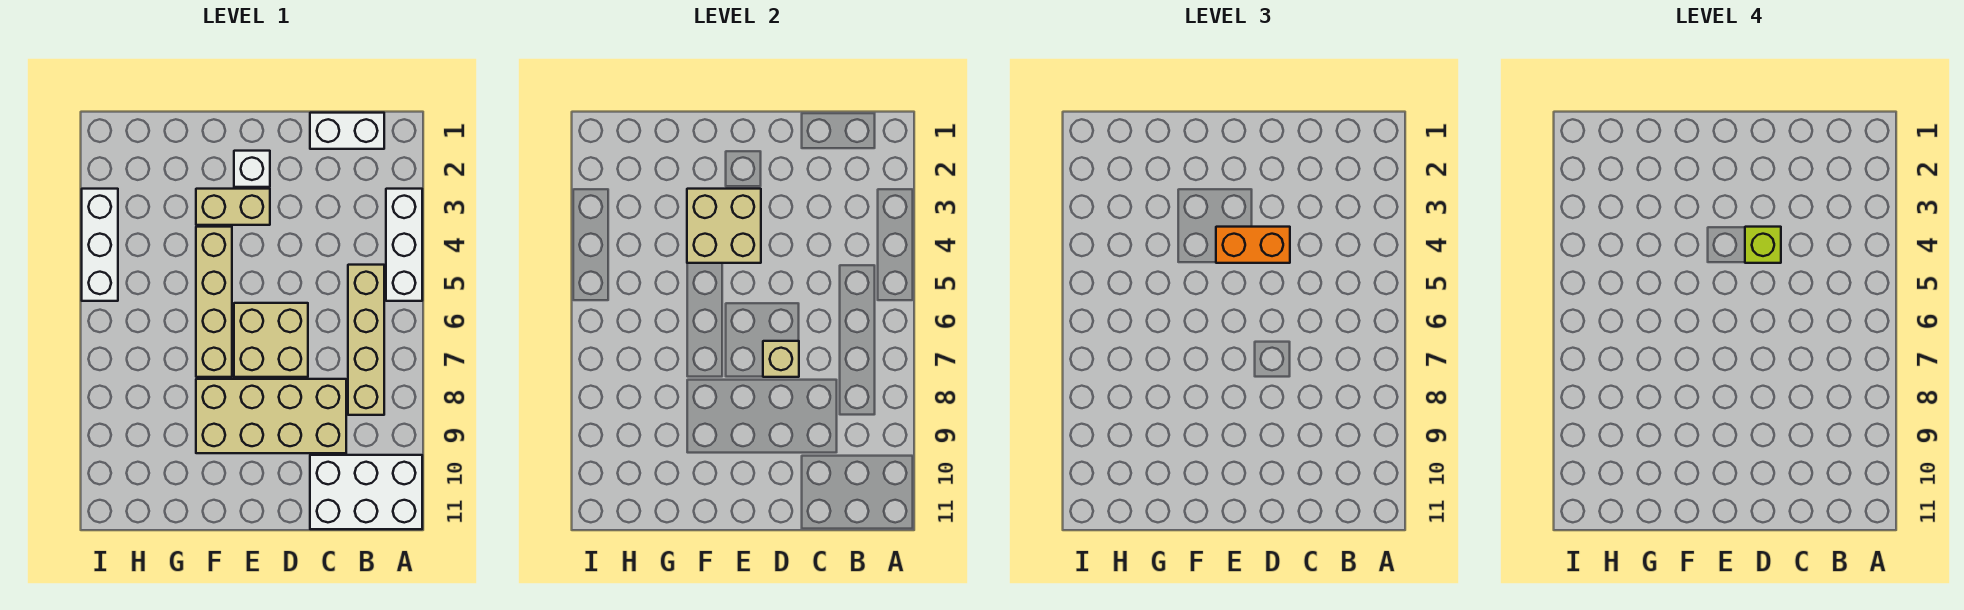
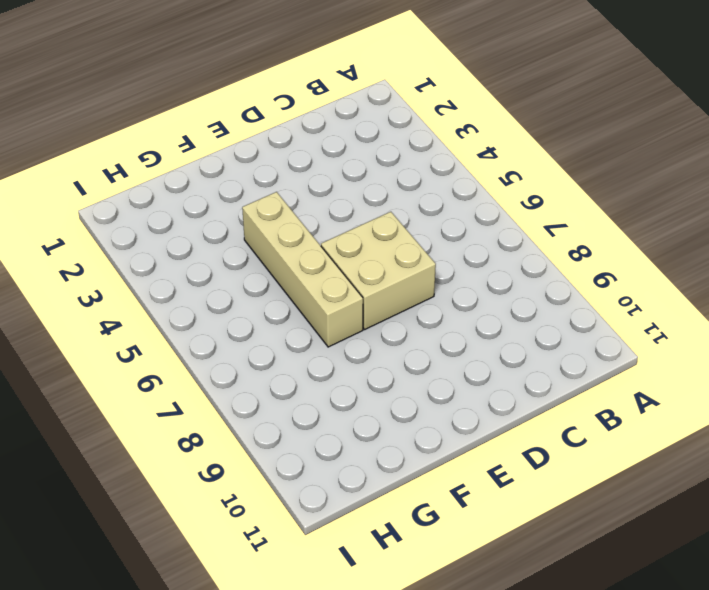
none -> white 1x3 brick [386,189,422,301]
none -> white 2x3 brick [310,455,422,529]
none -> white 1x2 brick [310,113,384,149]

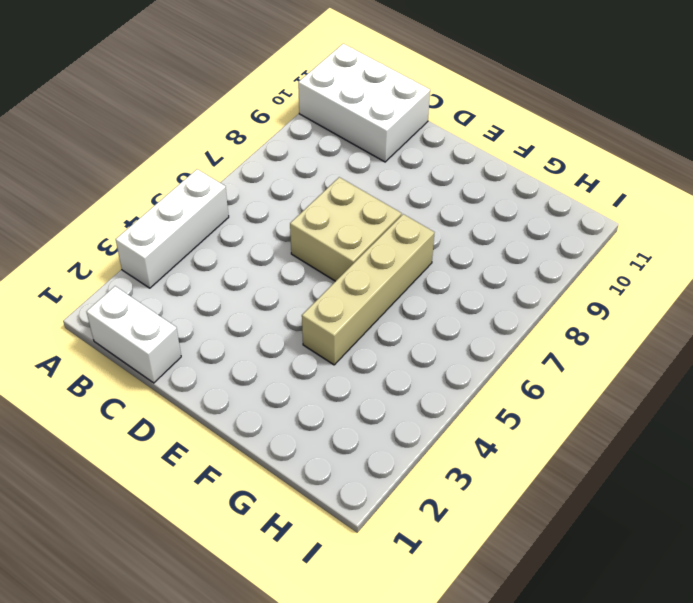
none -> tan 1x4 brick [348,265,384,415]
none -> tan 2x4 brick [196,379,346,453]
none -> white 1x1 brick [234,151,270,187]

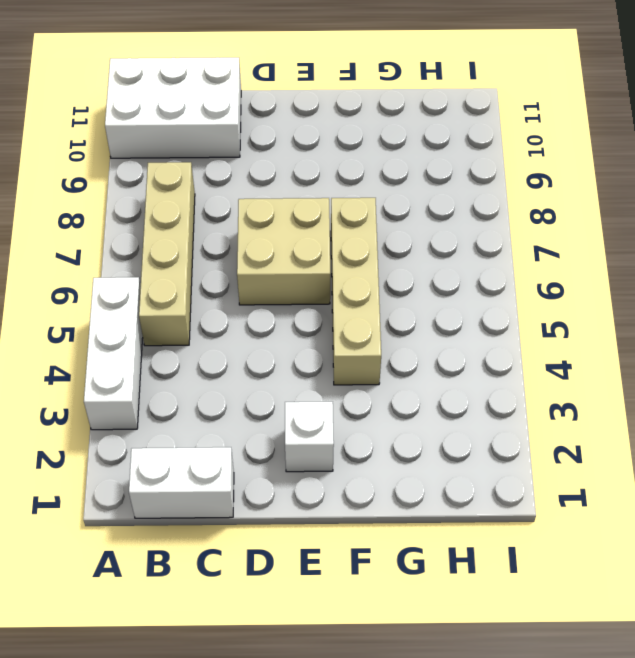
none -> tan 2x4 brick [196,379,346,453]
none -> tan 1x2 brick [196,189,270,225]
none -> white 1x3 brick [82,189,118,301]

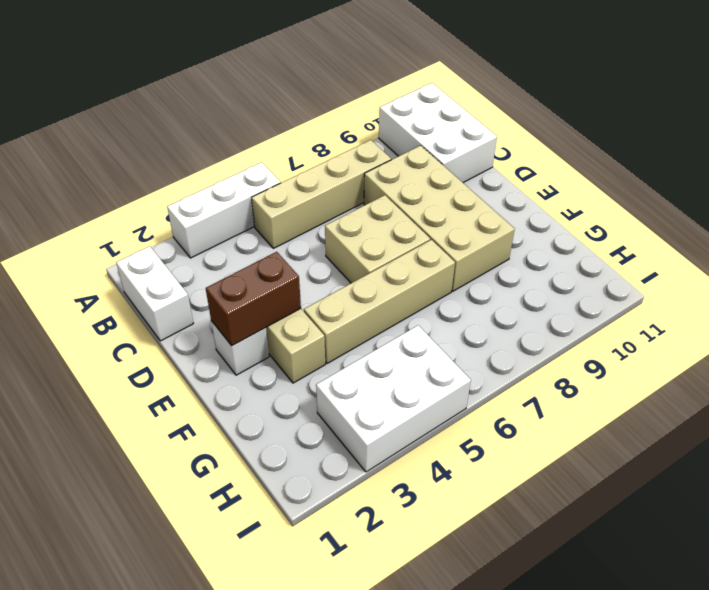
brown 1x2 brick [206,252,301,346] -> tan 2x2 brick [687,189,761,263]
white 2x3 brick [316,325,471,472] -> white 1x3 brick [82,189,118,301]
none -> tan 1x1 brick [763,341,799,377]
none -> orange 1x2 brick [1216,227,1290,263]
none -> lime 1x1 brick [1745,227,1781,263]

